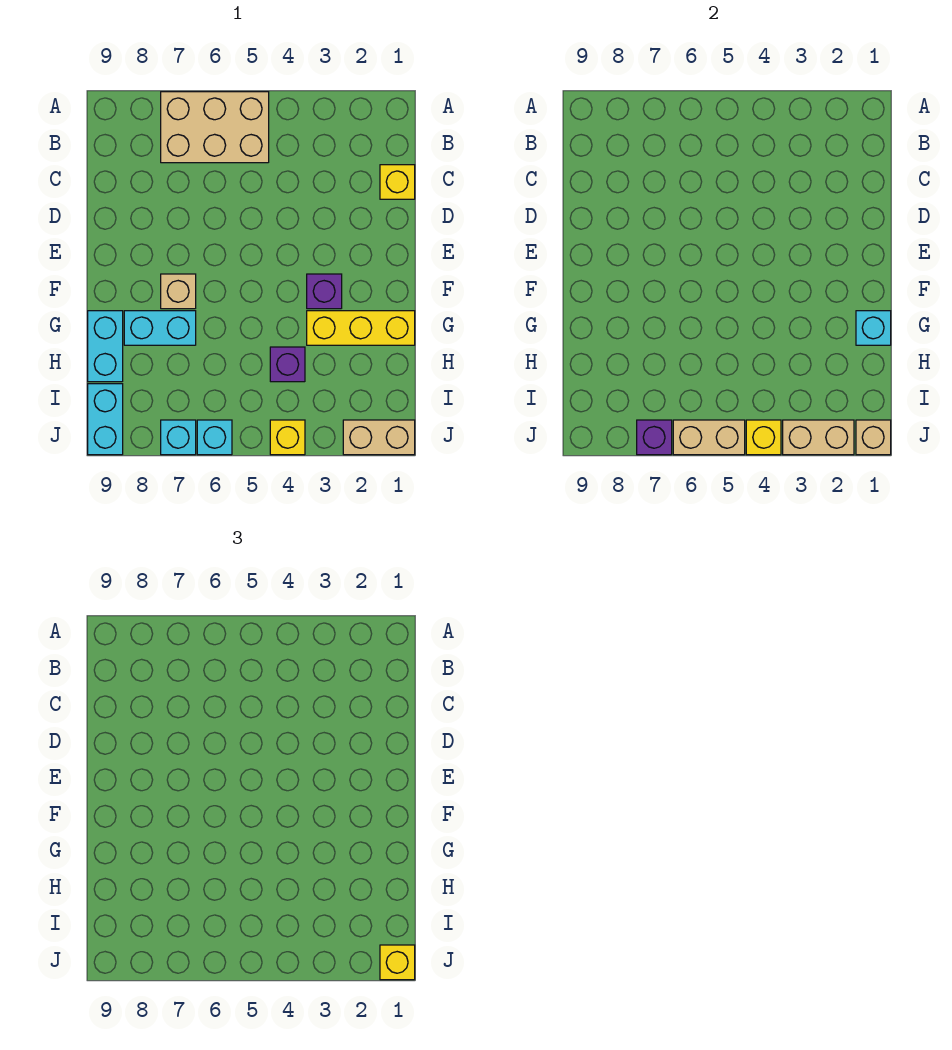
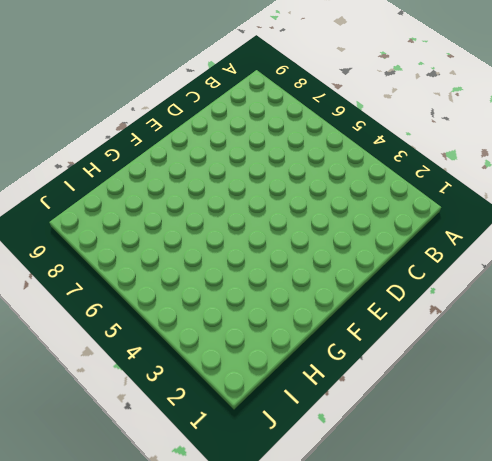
none -> tan 2x3 brick [161,92,269,163]
none -> yellow 1x1 brick [380,165,415,199]
none -> purple 1x1 brick [307,274,342,309]

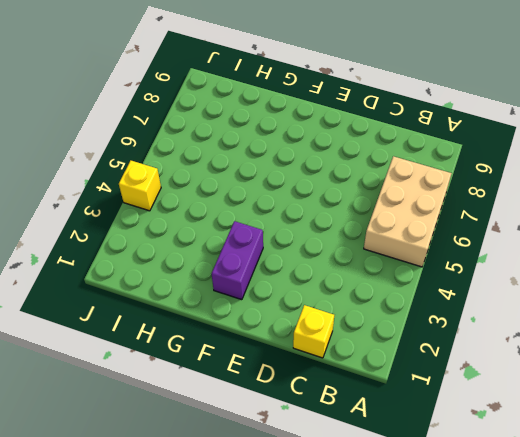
purple 1x2 brick [212,221,263,300] -> purple 1x1 brick [307,274,342,309]
none -> tan 1x1 brick [161,274,196,309]
none -> yellow 1x3 brick [307,311,415,345]
none -> cyan 1x2 brick [124,311,196,345]

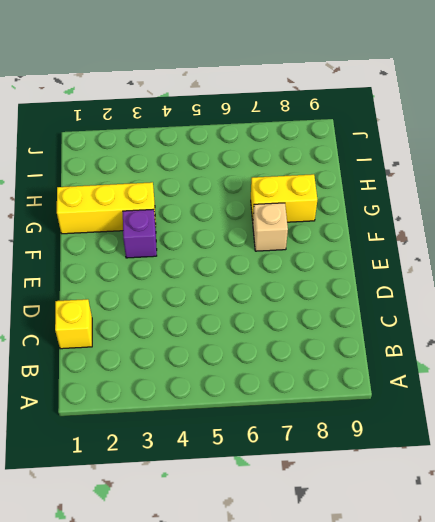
yellow 1x2 brick [251,174,317,222] -> cyan 1x2 brick [124,311,196,345]
none -> tan 2x3 brick [161,92,269,163]
none -> cyan 1x2 brick [88,311,123,382]
none -> purple 1x1 brick [270,347,305,382]

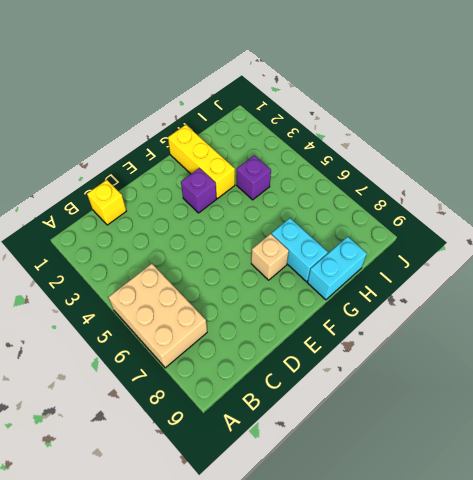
none -> cyan 1x2 brick [88,384,123,455]
none -> tan 1x2 brick [343,420,415,455]
none -> yellow 1x1 brick [270,420,305,455]

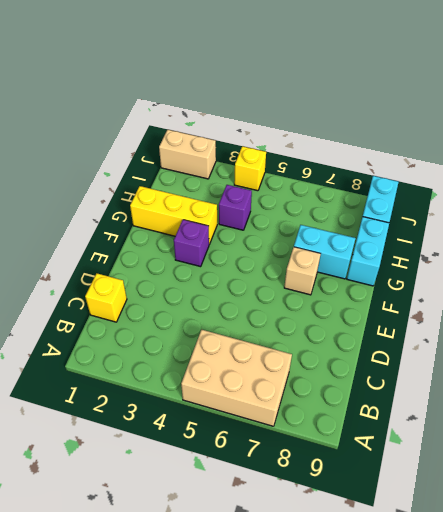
none -> cyan 1x1 brick [197,420,232,455]
none -> cyan 1x1 brick [161,420,196,455]
none -> cyan 1x1 brick [856,311,891,345]

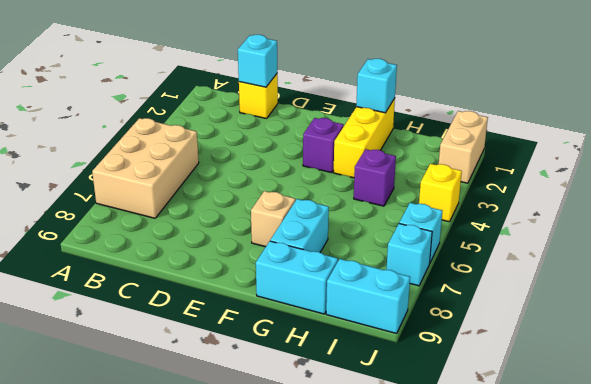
cyan 1x1 brick [238,35,277,87] -> none
none -> tan 1x1 brick [856,420,891,455]
none -> tan 1x2 brick [783,420,854,455]
none -> yellow 1x1 brick [746,420,781,455]

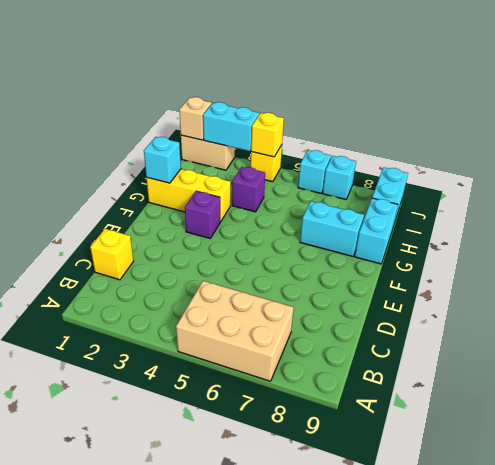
cyan 1x2 brick [203,102,259,151] -> tan 1x2 brick [783,420,854,455]
none -> tan 1x1 brick [161,274,196,309]
none -> tan 1x2 brick [673,420,745,455]
none -> purple 1x1 brick [637,420,672,455]

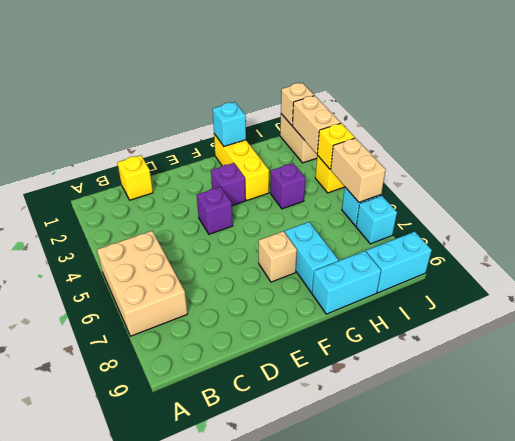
purple 1x1 brick [197,187,233,234] -> purple 1x1 brick moved to [637,420,672,455]
none -> yellow 1x1 brick [380,945,415,980]

